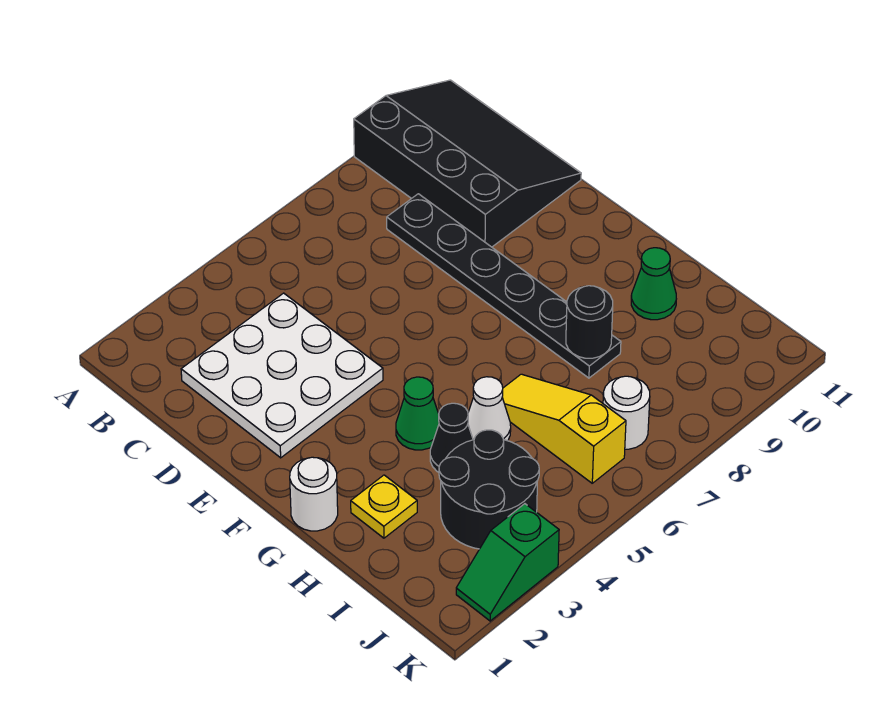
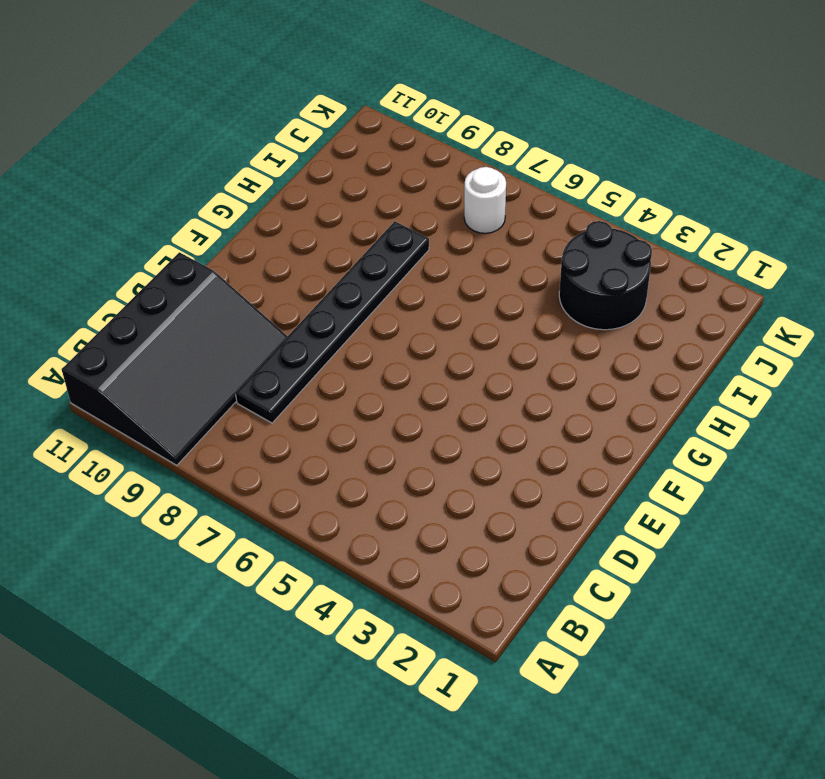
black 3x4 slope [62,252,288,465] -> black 3x4 slope turned to [354,80,581,247]
none -> white 3x3 plate [181,293,383,458]
none -> white 1x1 round brick [290,457,338,531]
none -> green 1x1 cone [396,377,439,450]

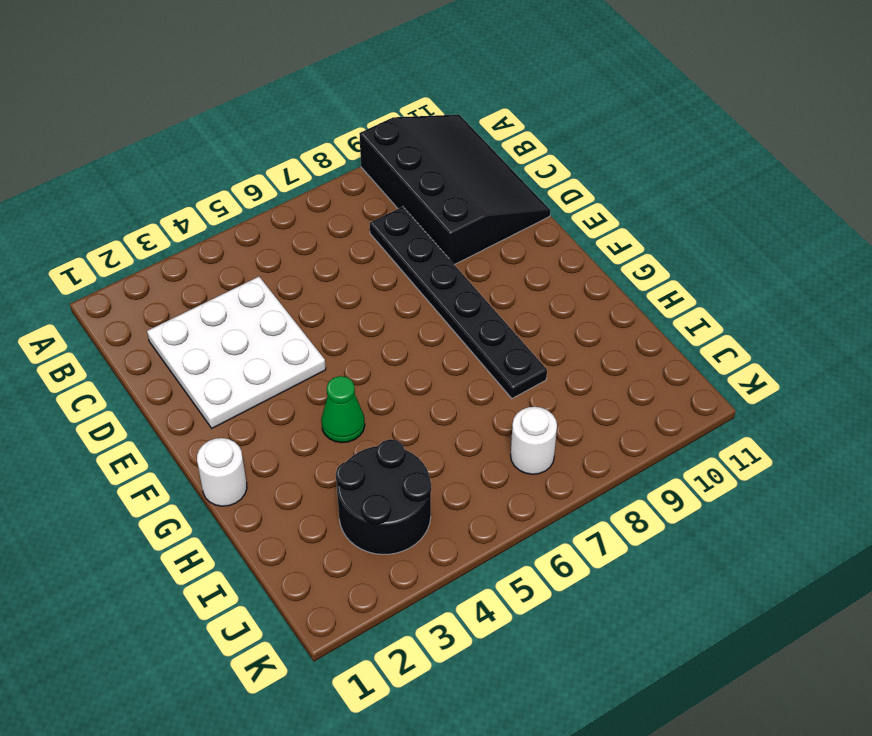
none -> yellow 1x1 plate [351,475,417,538]
none -> black 1x1 cone [430,403,473,472]
none -> white 1x1 cone [468,377,511,441]

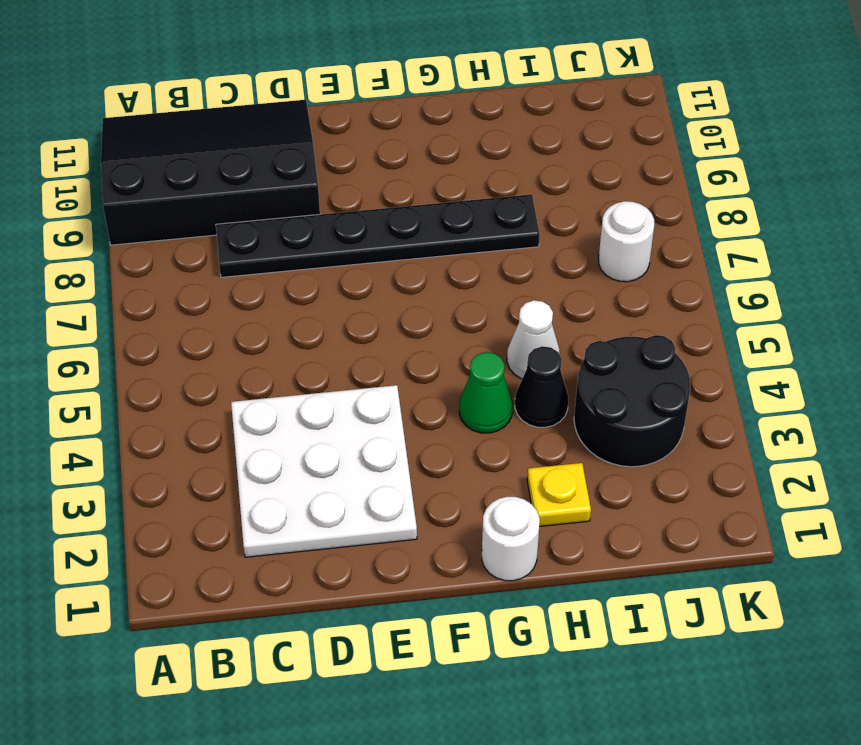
none -> yellow 1x3 slope [502,374,626,483]
none -> green 1x1 cone [631,248,676,320]
none -> green 1x2 slope [456,504,559,621]

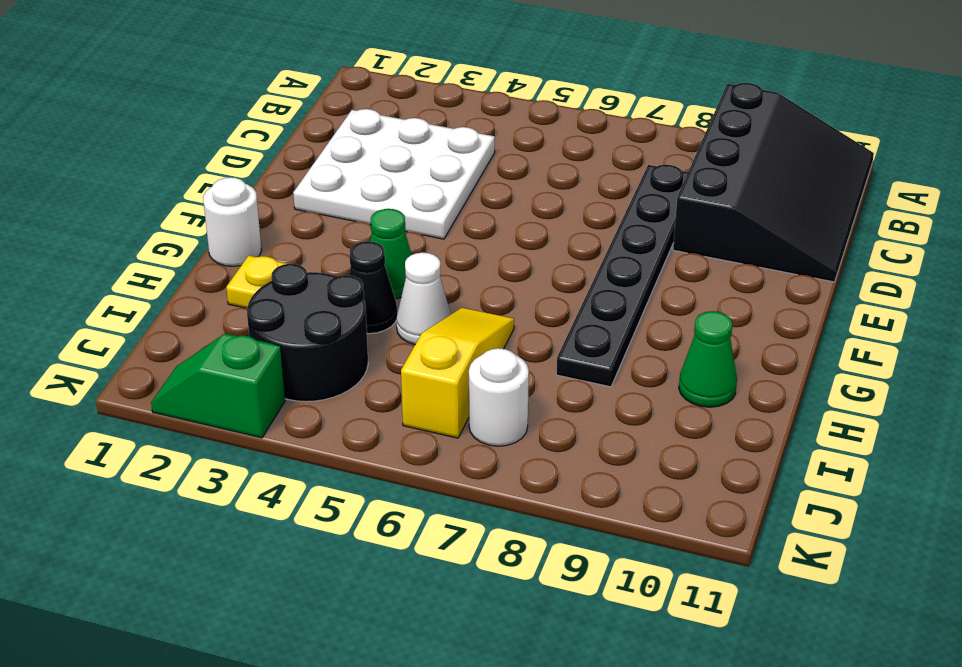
none -> black 1x1 round brick [566,286,613,358]

